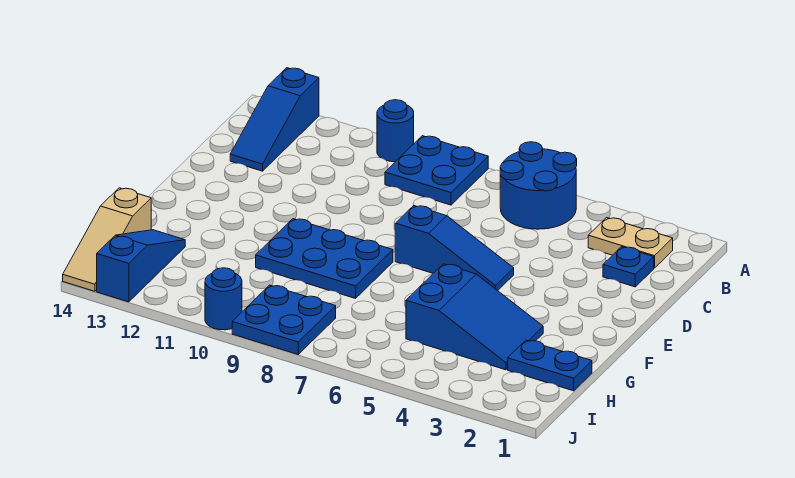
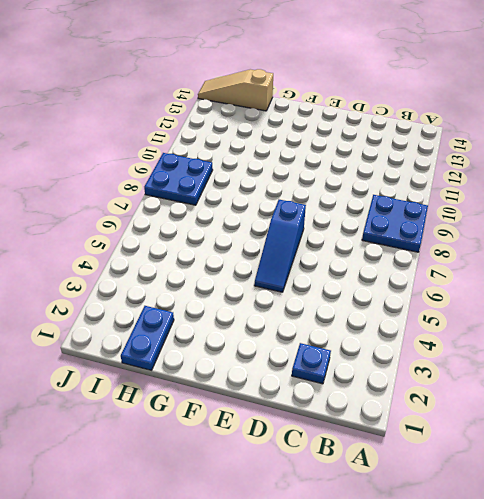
none -> blue 2x2 round brick [500,142,577,229]
none -> blue 1x1 round brick [377,100,414,162]
none -> blue 1x3 slope [230,68,319,171]

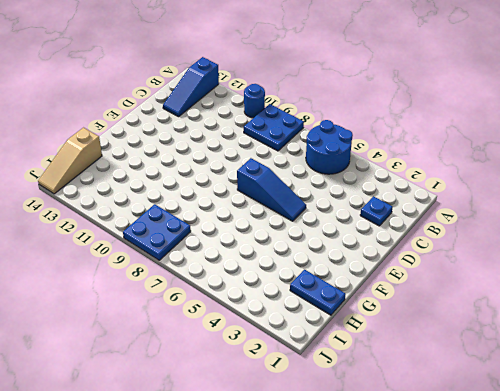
none -> tan 1x2 plate [588,218,673,268]
none -> blue 2x3 plate [256,219,393,298]
none -> blue 2x3 slope [406,264,543,370]

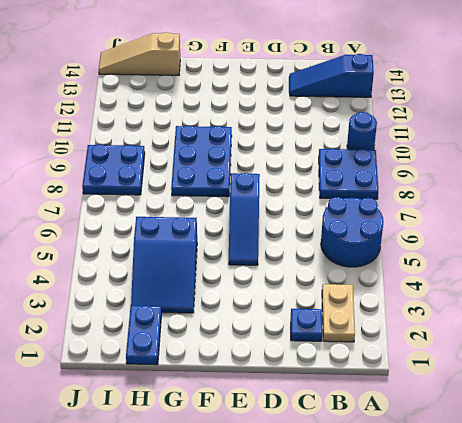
none -> blue 1x3 slope [97,230,185,302]
none -> blue 1x1 round brick [205,268,242,330]

